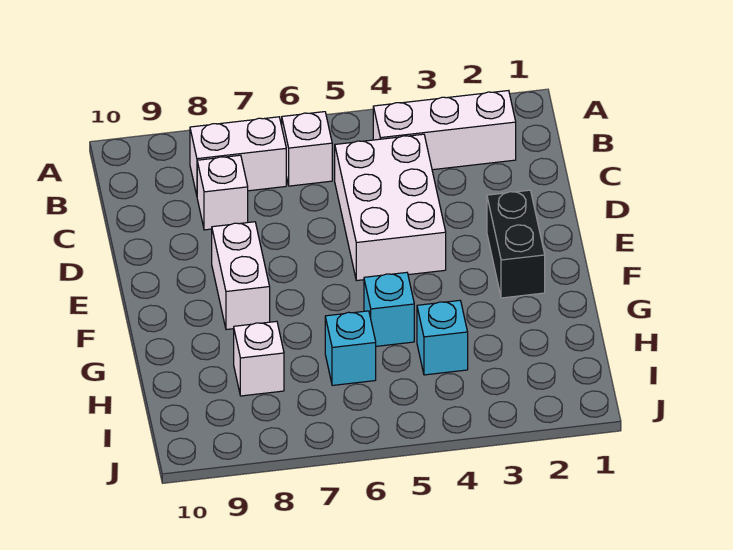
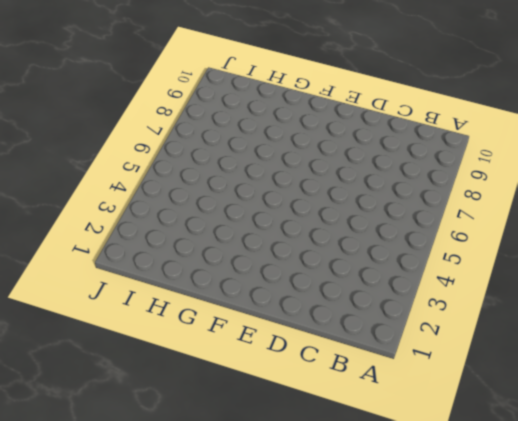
none -> white 1x3 brick [373,91,516,170]
none -> white 1x1 brick [282,112,332,186]

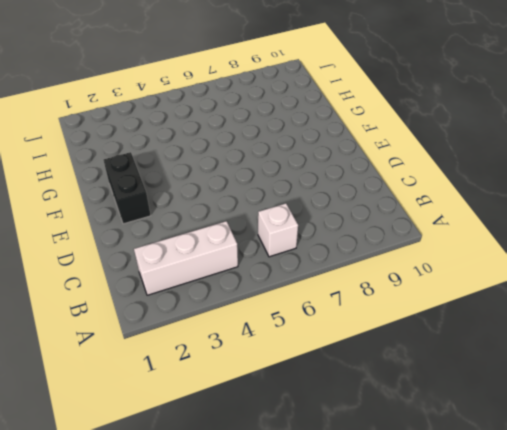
none -> white 1x2 brick [190,117,286,195]
none -> white 2x3 brick [335,134,446,281]

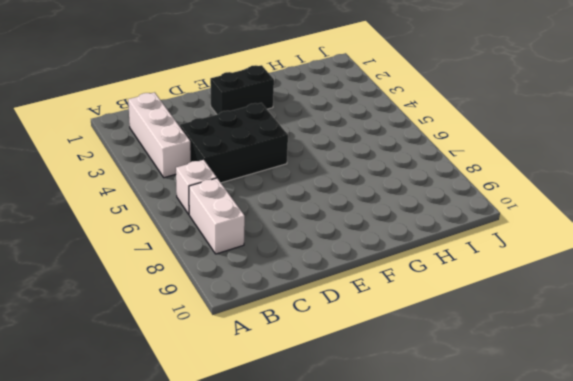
black 2x3 brick [180,103,288,183] -> white 2x3 brick [335,134,446,281]
none -> white 1x1 brick [197,155,248,230]
none -> white 1x2 brick [212,222,270,330]

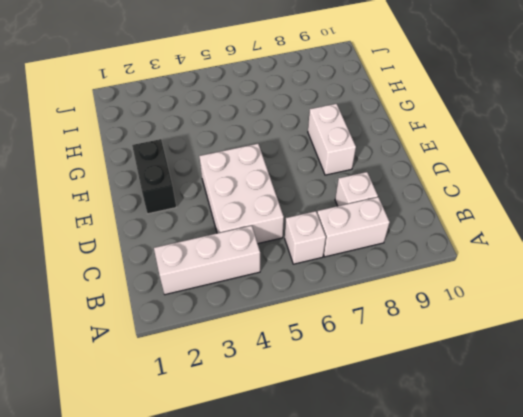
none -> cyan 1x1 brick [364,272,414,346]
none -> cyan 1x1 brick [417,300,468,375]

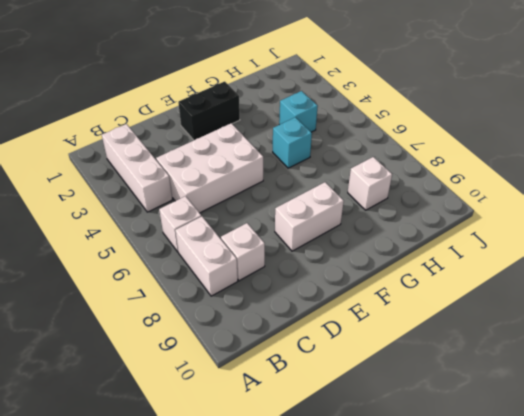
none -> cyan 1x1 brick [325,311,376,385]

